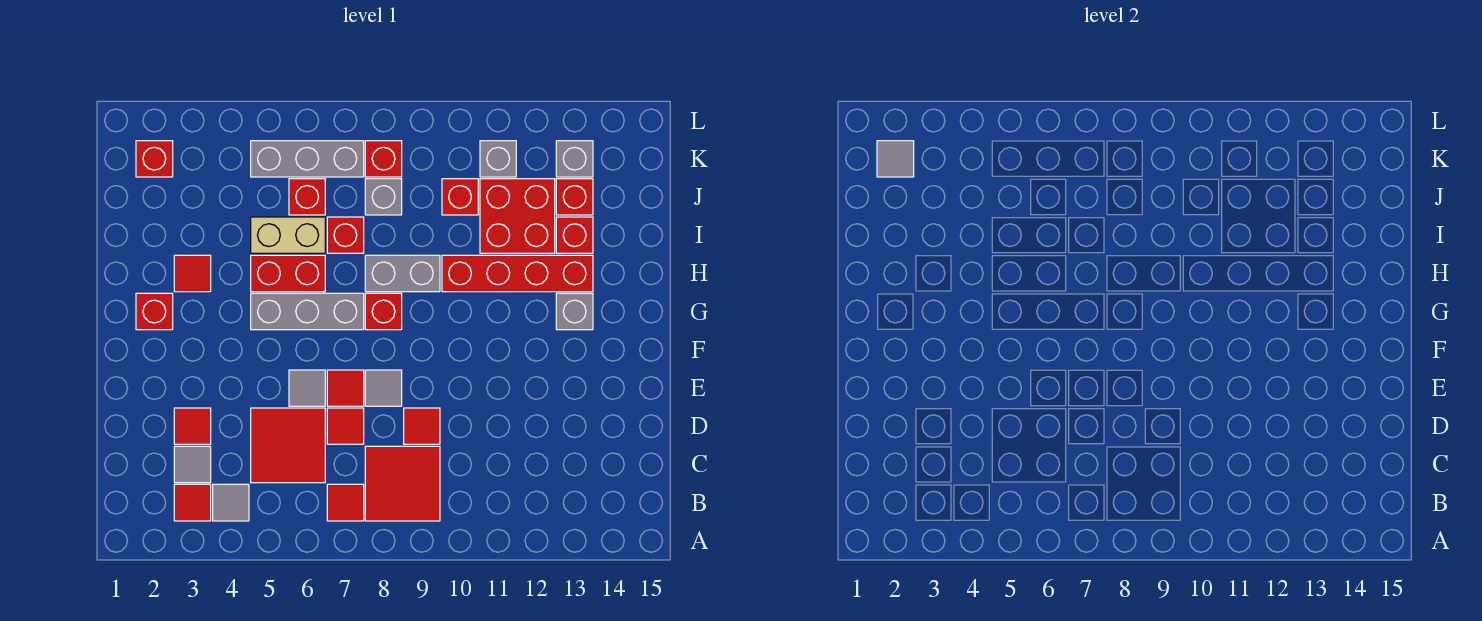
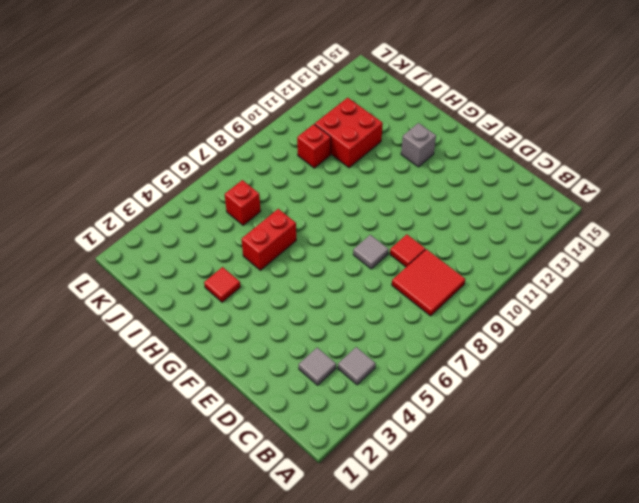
none -> red 1x1 tile [174,484,211,521]
none -> red 1x1 tile [327,484,364,521]
none -> red 2x2 tile [251,408,325,483]
none -> red 1x1 tile [174,408,211,444]

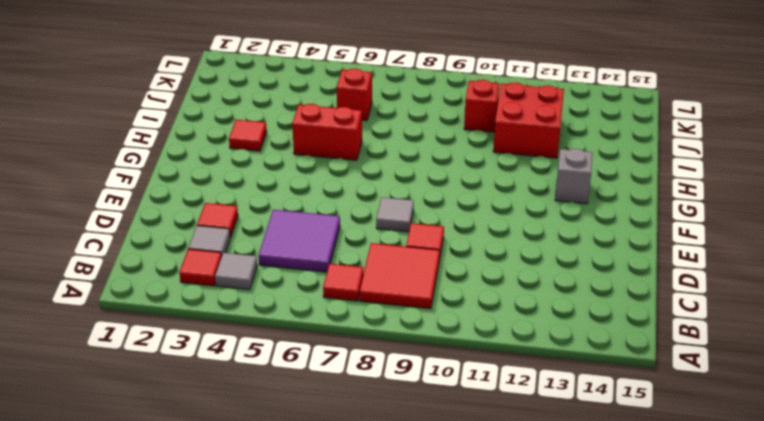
purple 2x2 tile [259,210,340,272] -> red 2x2 tile [251,408,325,483]
none -> red 1x1 tile [327,408,364,444]
none -> grey 1x1 tile [289,370,325,406]
none -> red 1x1 tile [327,370,364,406]
none -> red 1x1 brick [136,293,173,330]

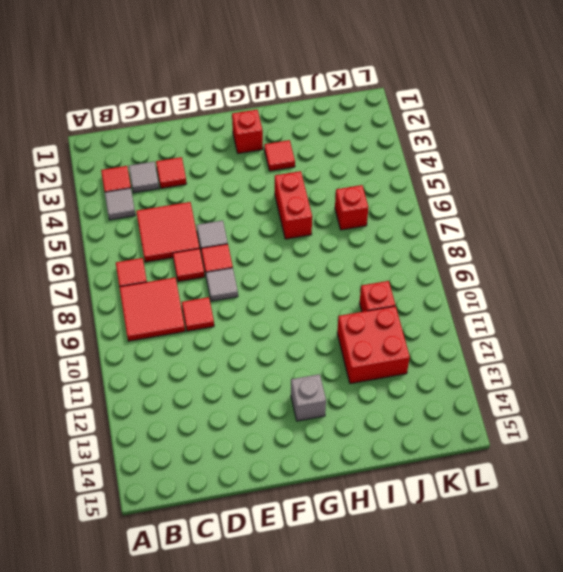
none -> grey 1x3 brick [251,293,364,330]
none -> red 1x1 brick [365,293,402,330]
none -> grey 1x2 brick [365,255,440,292]
none -> red 1x4 brick [442,255,593,292]

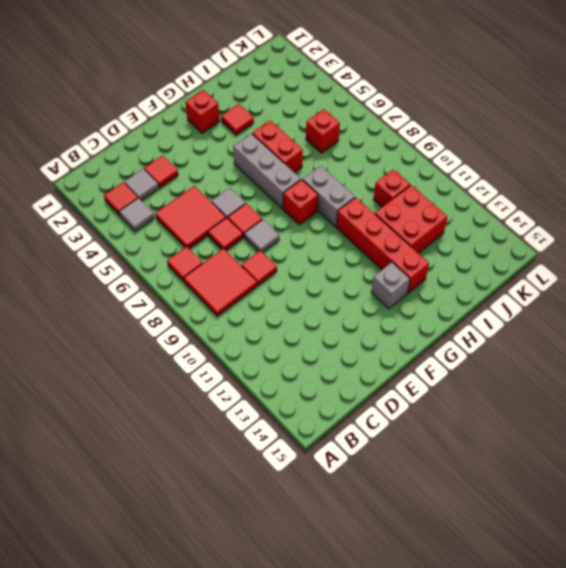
none -> tan 1x2 brick [251,217,325,253]
none -> red 1x1 brick [327,217,364,253]
none -> red 1x1 brick [556,217,593,253]
none -> grey 1x1 brick [365,179,402,215]

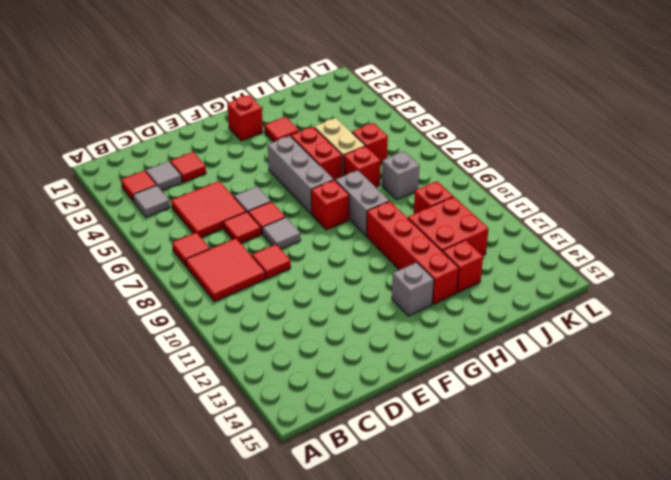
none -> red 1x1 brick [556,179,593,215]
none -> red 1x1 brick [136,141,173,177]
none -> grey 1x3 brick [251,141,364,177]
none -> red 1x1 brick [365,141,402,177]

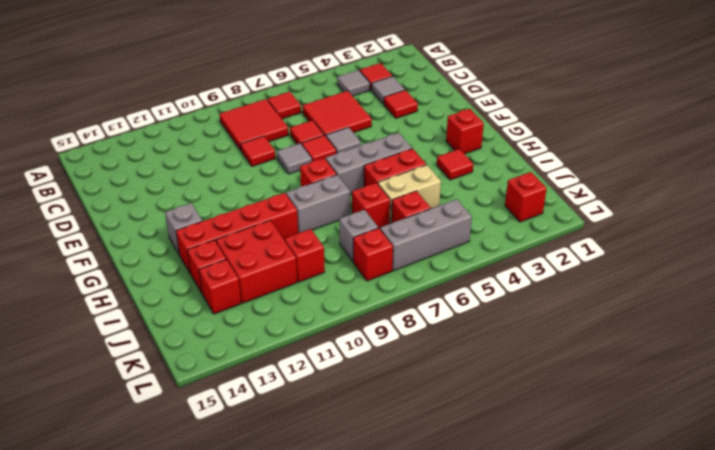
none -> grey 1x1 brick [480,141,516,177]
none -> grey 1x1 brick [556,141,593,177]
none -> grey 1x1 tile [877,141,914,177]

